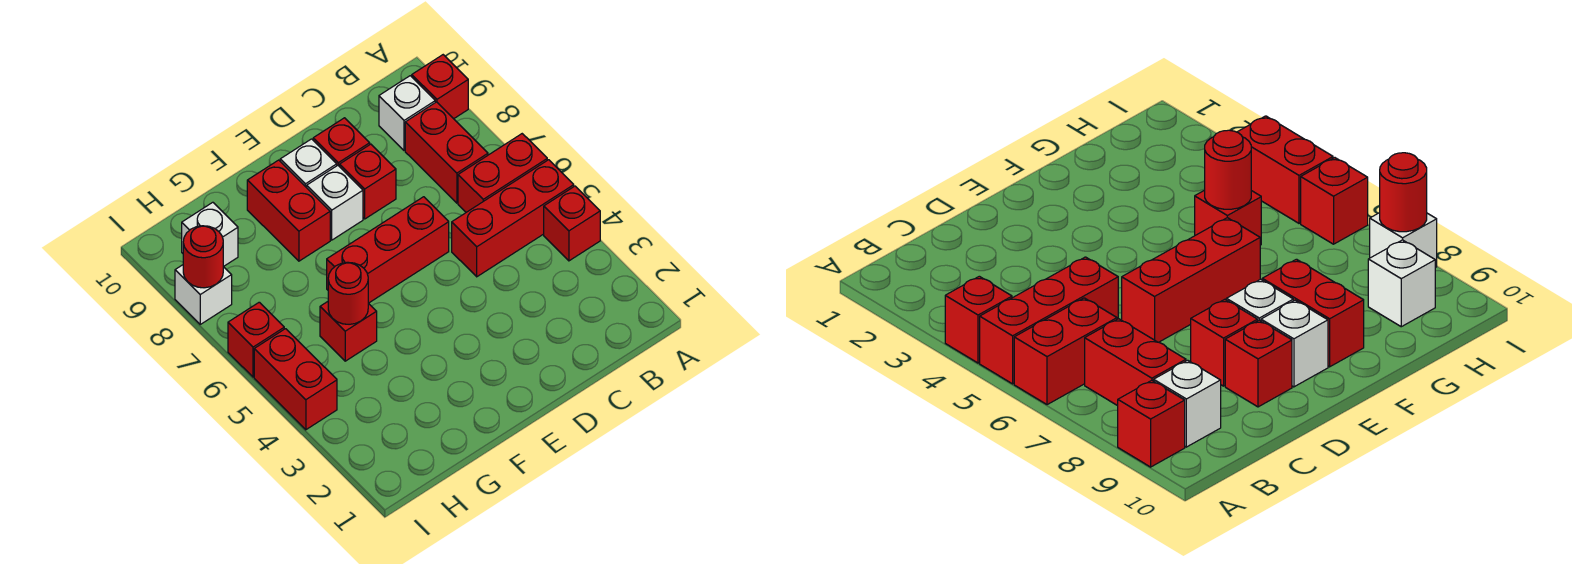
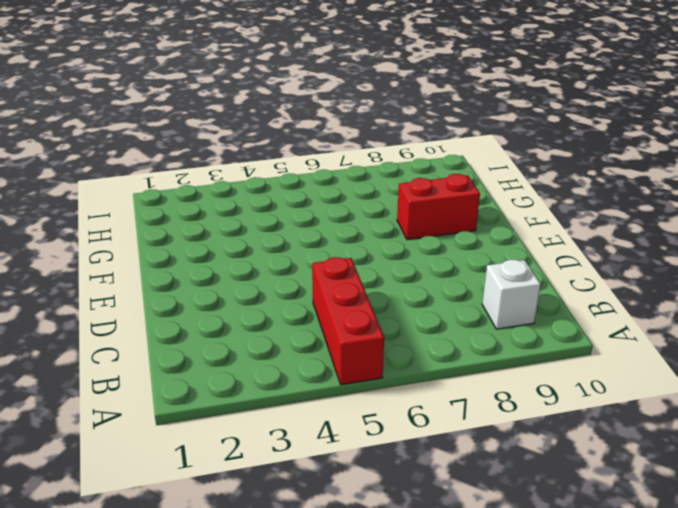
none -> red 1x1 brick [544,186,600,261]
none -> red 1x2 brick [458,134,547,212]
none -> red 1x1 brick [412,55,468,119]

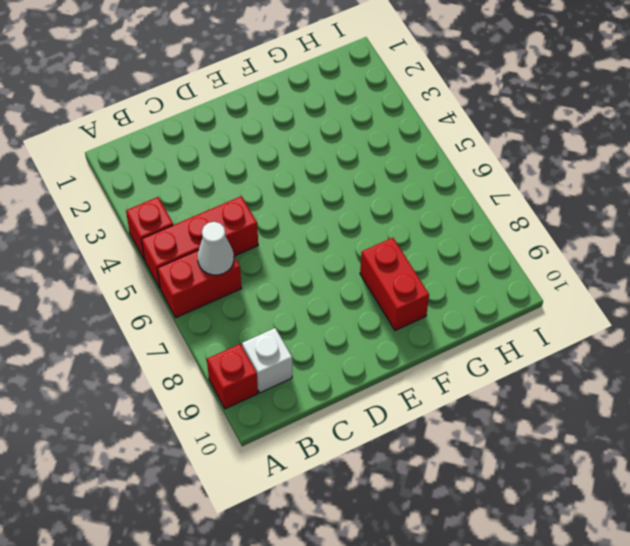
white 1x1 cone [198,222,234,275] -> none
none -> red 1x2 brick [405,102,488,203]
none -> red 1x3 brick [327,197,449,303]
none -> red 1x1 brick [340,144,396,219]

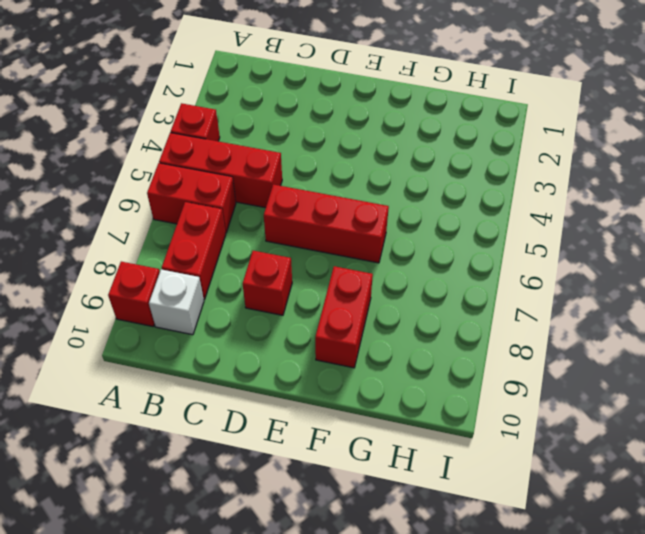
none -> red 1x1 brick [313,118,370,167]
none -> white 1x1 brick [307,165,363,240]
none -> white 1x1 brick [280,139,337,188]

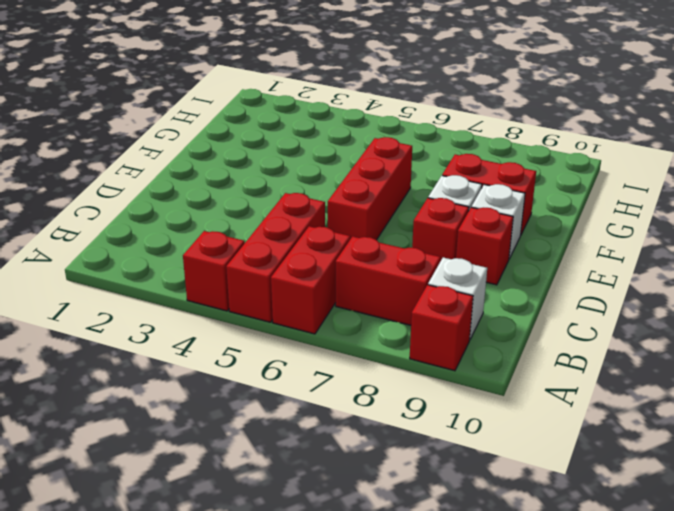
none -> red 1x1 brick [320,302,377,361]
none -> white 1x1 brick [182,202,238,267]
none -> red 1x2 brick [254,329,337,430]

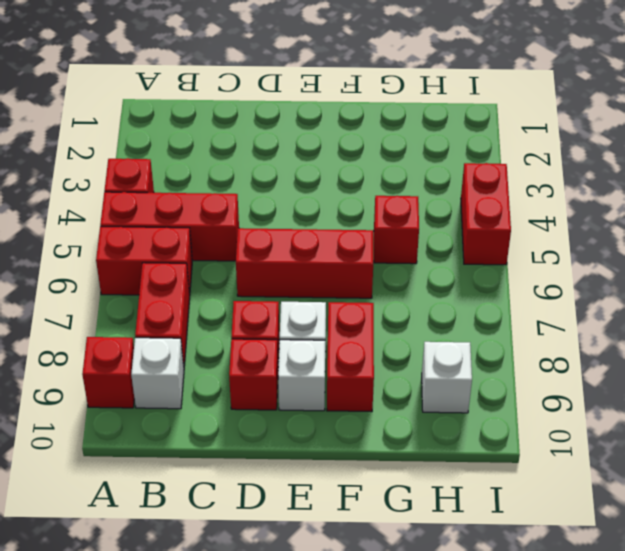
none -> red 1x1 brick [228,302,284,377]
none -> white 1x1 brick [175,265,232,324]
none -> red 1x1 round brick [328,262,368,324]

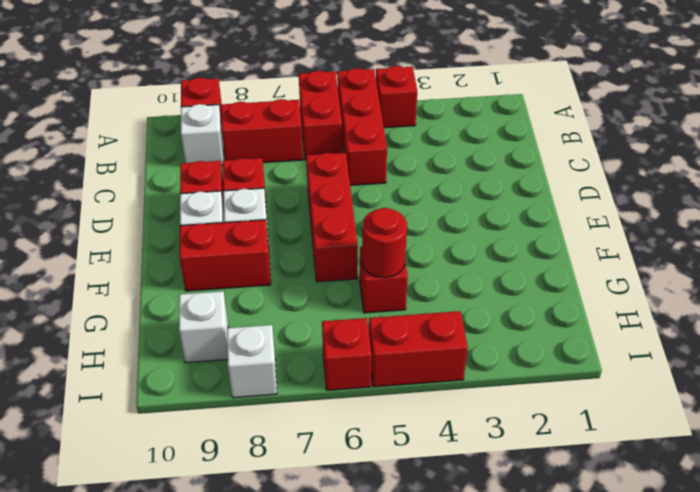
none -> red 1x1 round brick [183,226,223,288]

